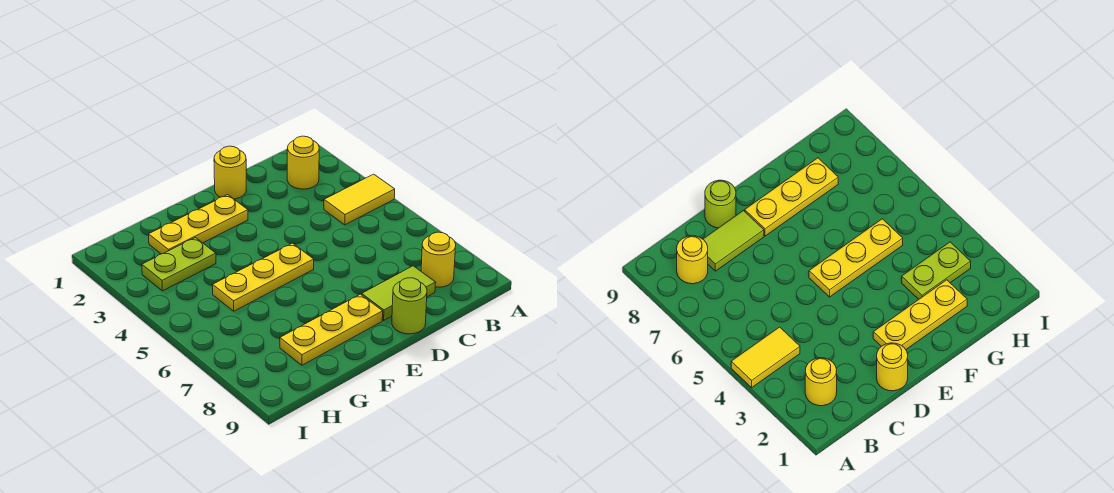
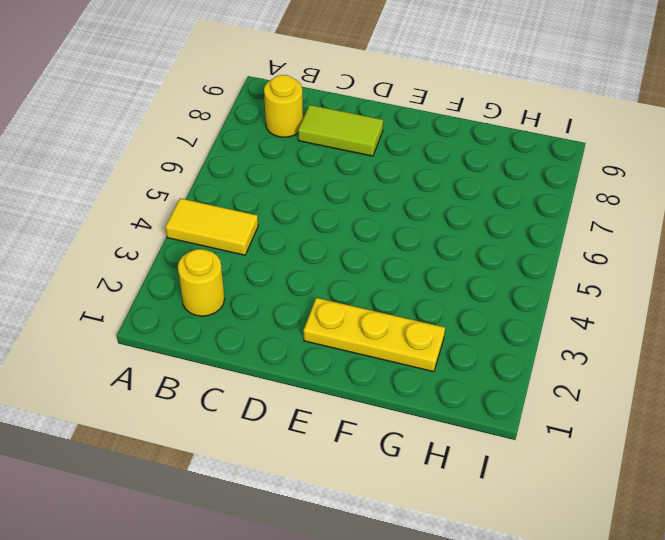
none -> yellow 1x1 round brick [214,146,246,199]
none -> lime 1x1 round brick [392,278,427,334]

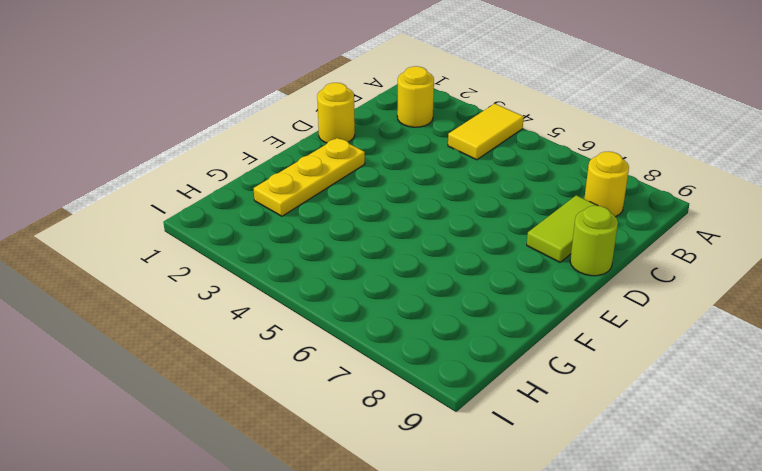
none -> yellow 1x3 plate [213,243,314,311]
none -> yellow 1x3 plate [280,294,383,365]

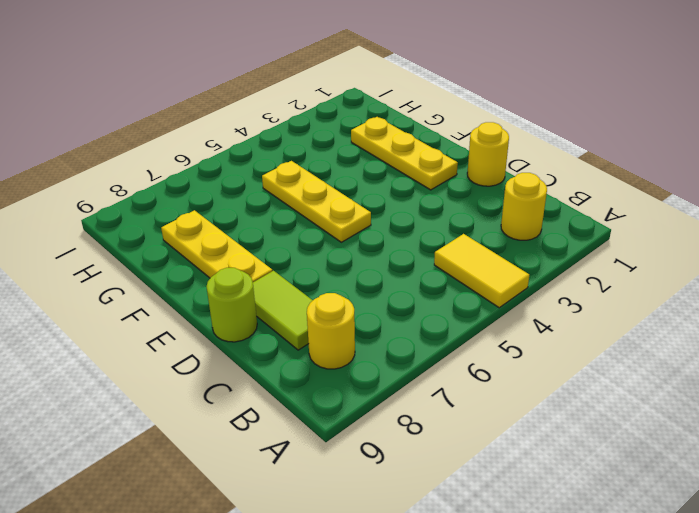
none -> lime 1x2 plate [142,238,216,291]

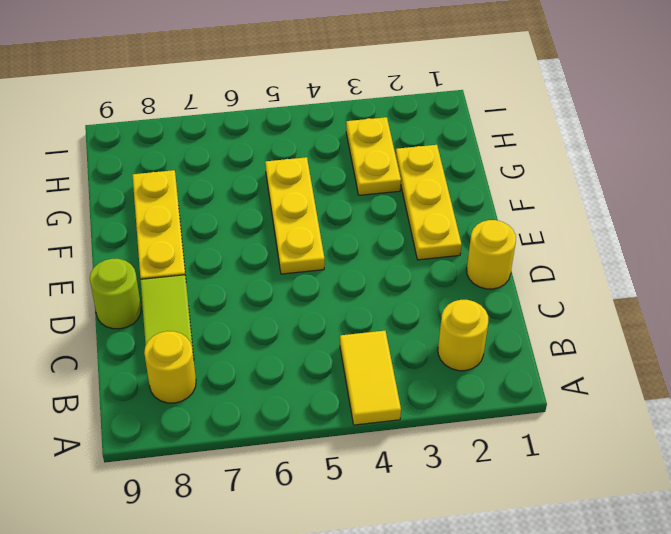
yellow 1x2 plate [346,117,401,195] -> lime 1x2 plate [142,238,216,291]

